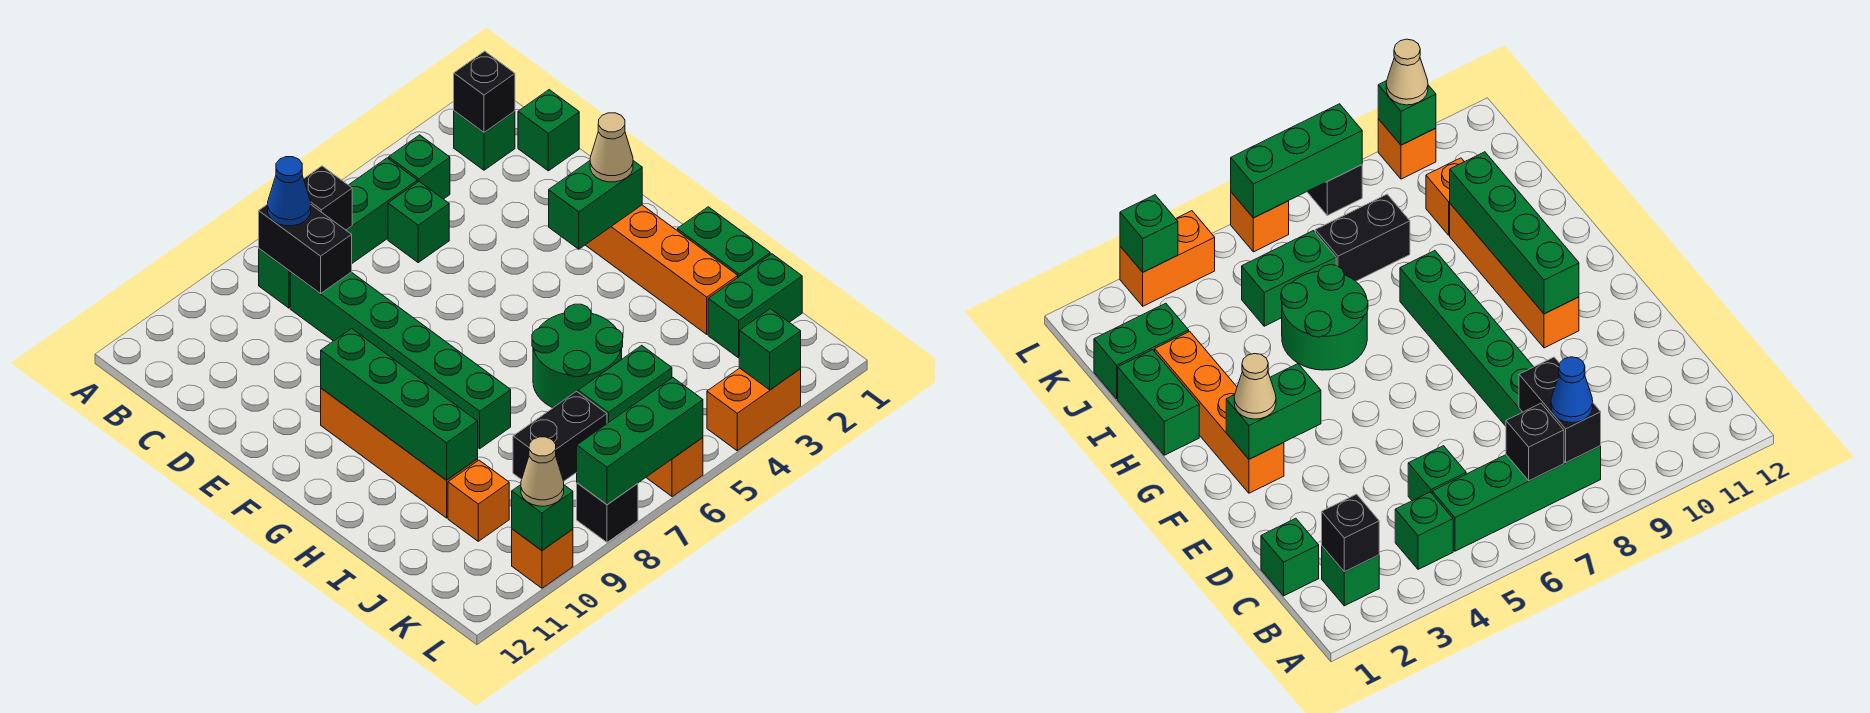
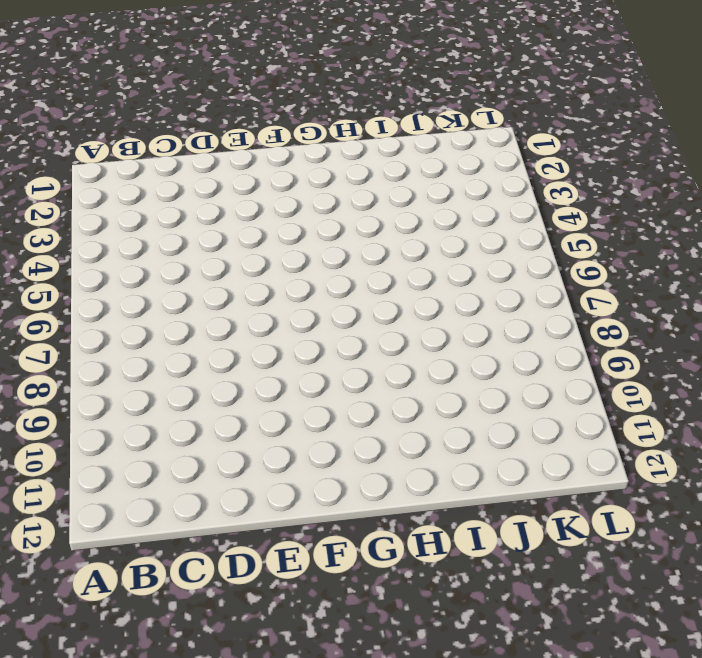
none -> green 1x1 brick [454,111,515,170]
none -> green 1x1 brick [389,135,450,199]
none -> green 1x4 brick [259,158,417,308]

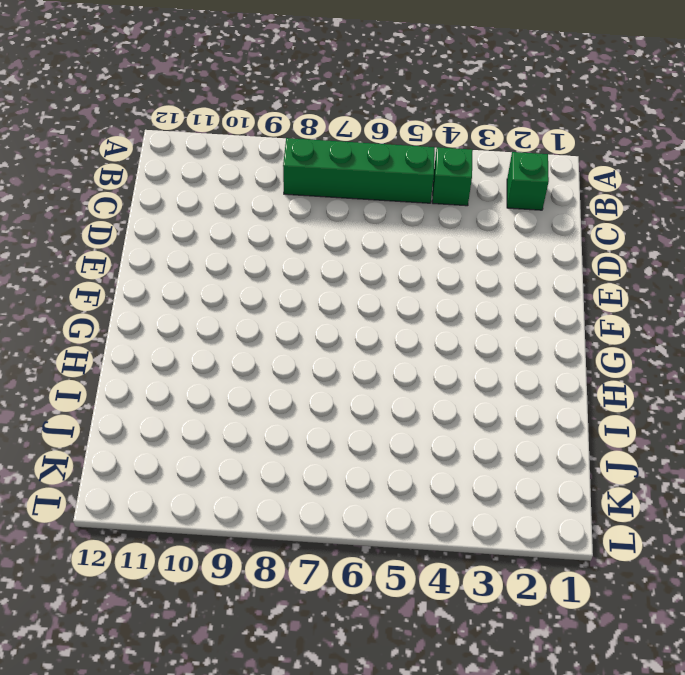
none -> green 1x1 brick [518,90,579,171]
none -> green 1x1 brick [388,182,449,262]
none -> green 1x6 brick [290,272,511,449]

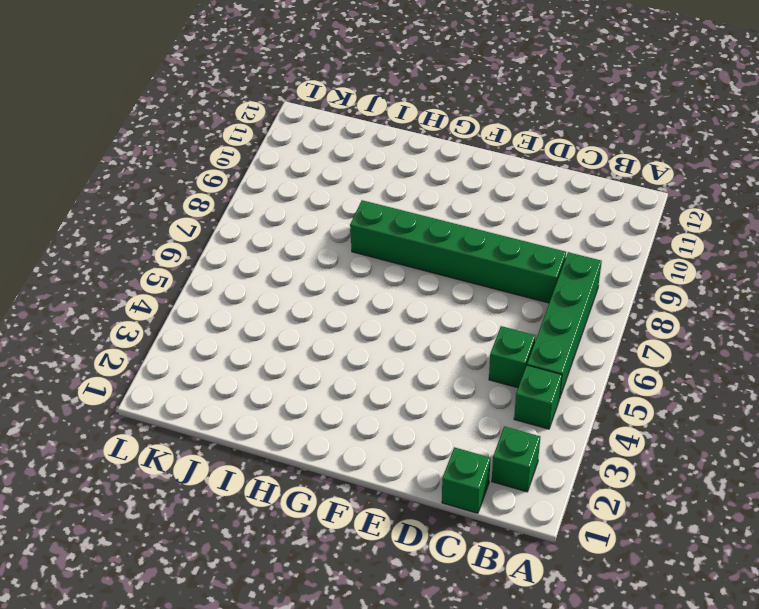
none -> orange 1x4 brick [586,205,738,334]
none -> orange 1x4 brick [321,388,478,518]
none -> green 1x2 brick [677,207,770,277]

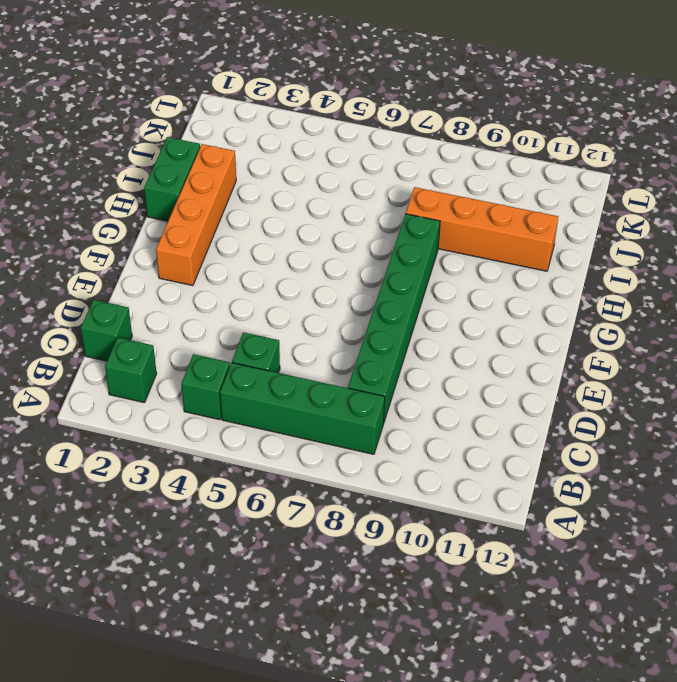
orange 1x4 brick [406,187,558,271] -> orange 1x4 brick turned to [321,388,478,518]
none -> green 2x2 round brick [532,304,623,408]
none -> green 1x2 brick [708,254,802,358]
none -> green 1x2 brick [578,345,672,423]

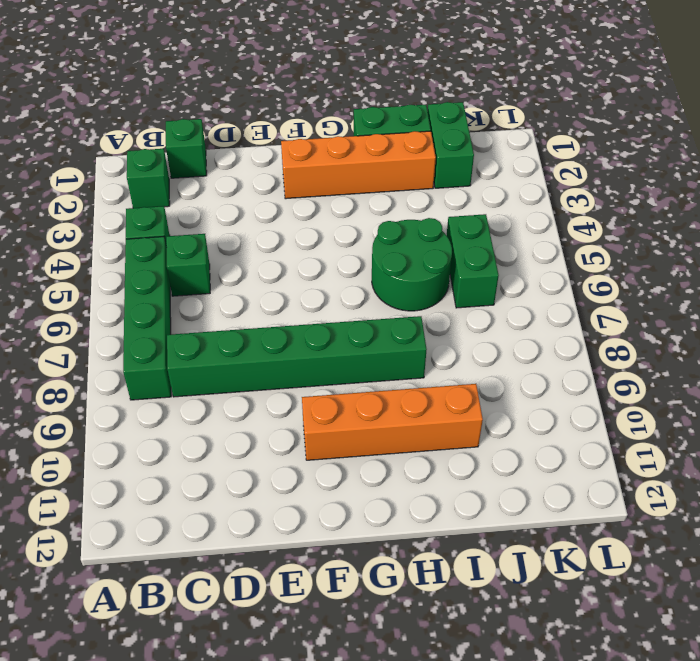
none -> black 1x2 brick [513,391,607,481]
none -> orange 1x1 brick [448,460,509,541]
none -> orange 1x2 brick [707,368,801,451]

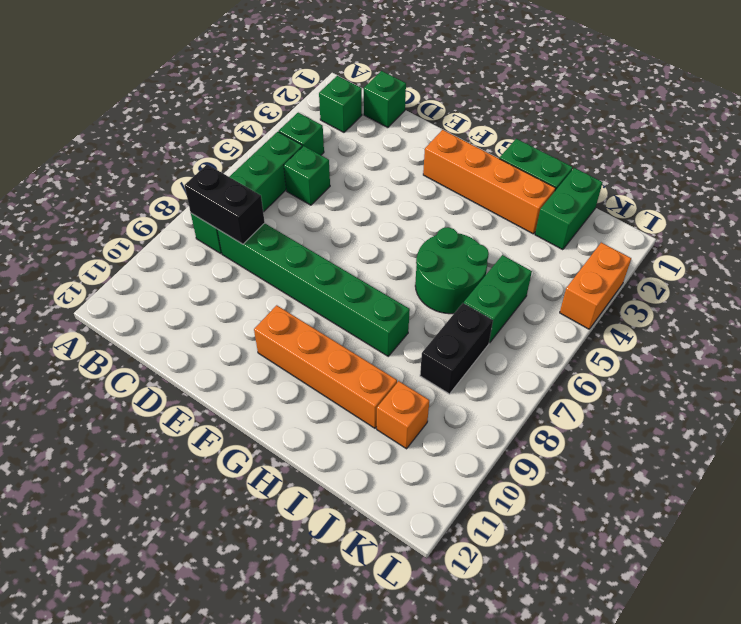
none -> orange 1x1 brick [646,438,703,497]
none -> black 1x1 brick [577,483,638,542]
none -> orange 1x1 brick [512,529,573,588]

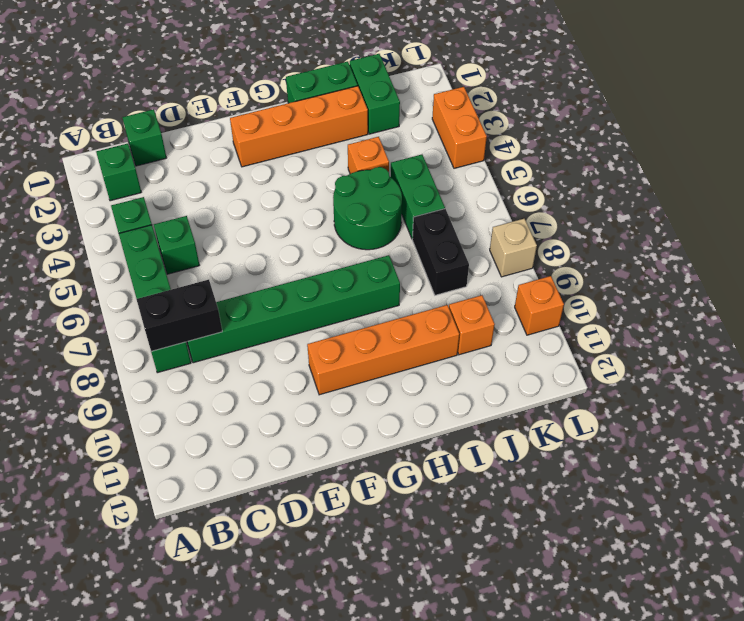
orange 1x1 brick [348,137,389,174] -> orange 1x1 brick moved to [646,438,703,497]
tan 1x1 brick [490,219,537,277] -> black 1x1 brick [577,483,638,542]
none -> black 1x1 brick [454,51,515,132]
none -> black 1x1 brick [304,166,352,230]
none -> green 1x2 brick [549,161,642,249]

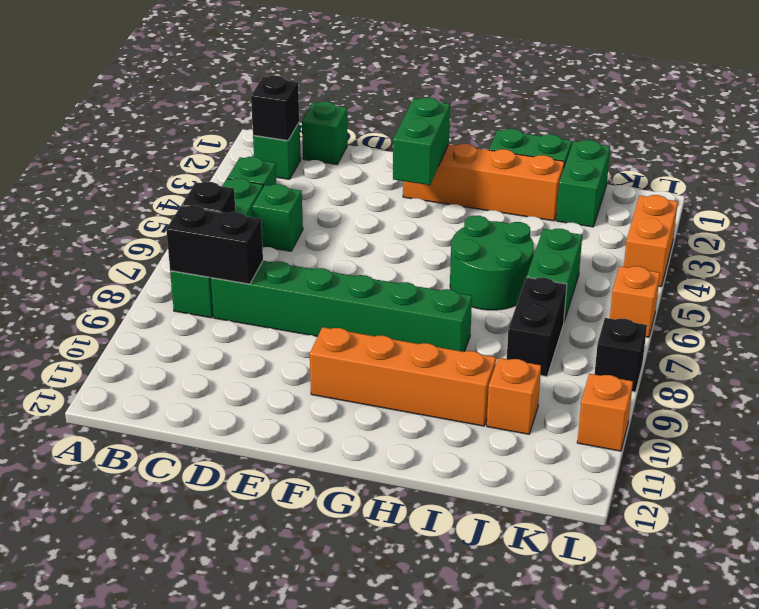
none -> green 1x4 brick [321,329,478,480]
none -> green 1x1 brick [739,309,801,390]
none -> green 1x3 brick [577,378,703,505]

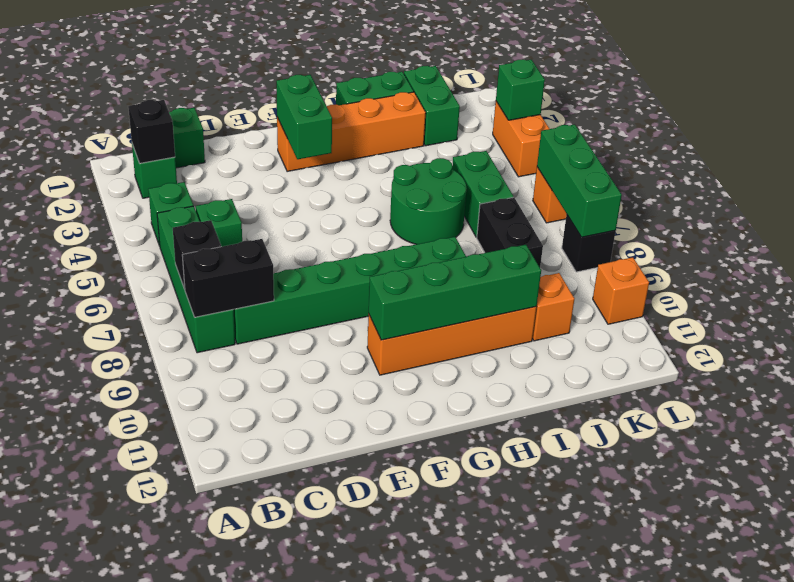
none -> green 1x1 brick [512,485,573,550]
none -> blue 1x1 cone [268,157,311,226]
none -> tan 1x1 cone [590,113,633,182]

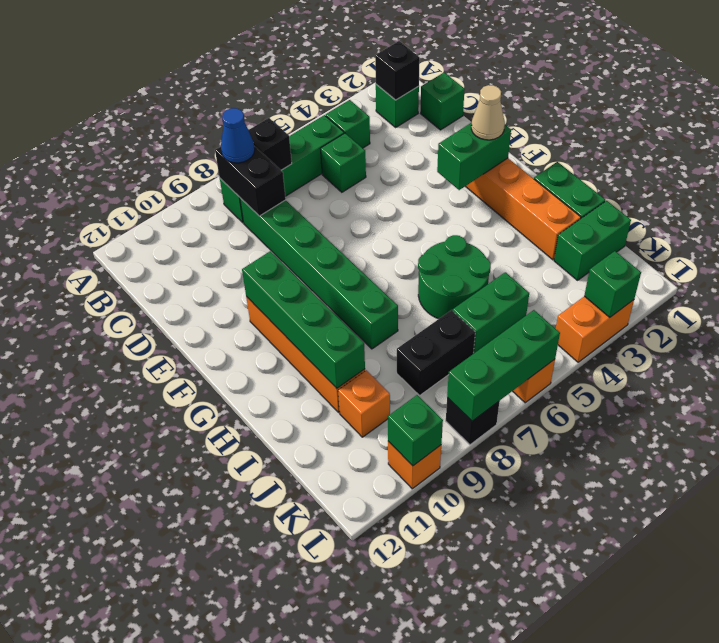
none -> tan 1x1 cone [521,437,564,506]

